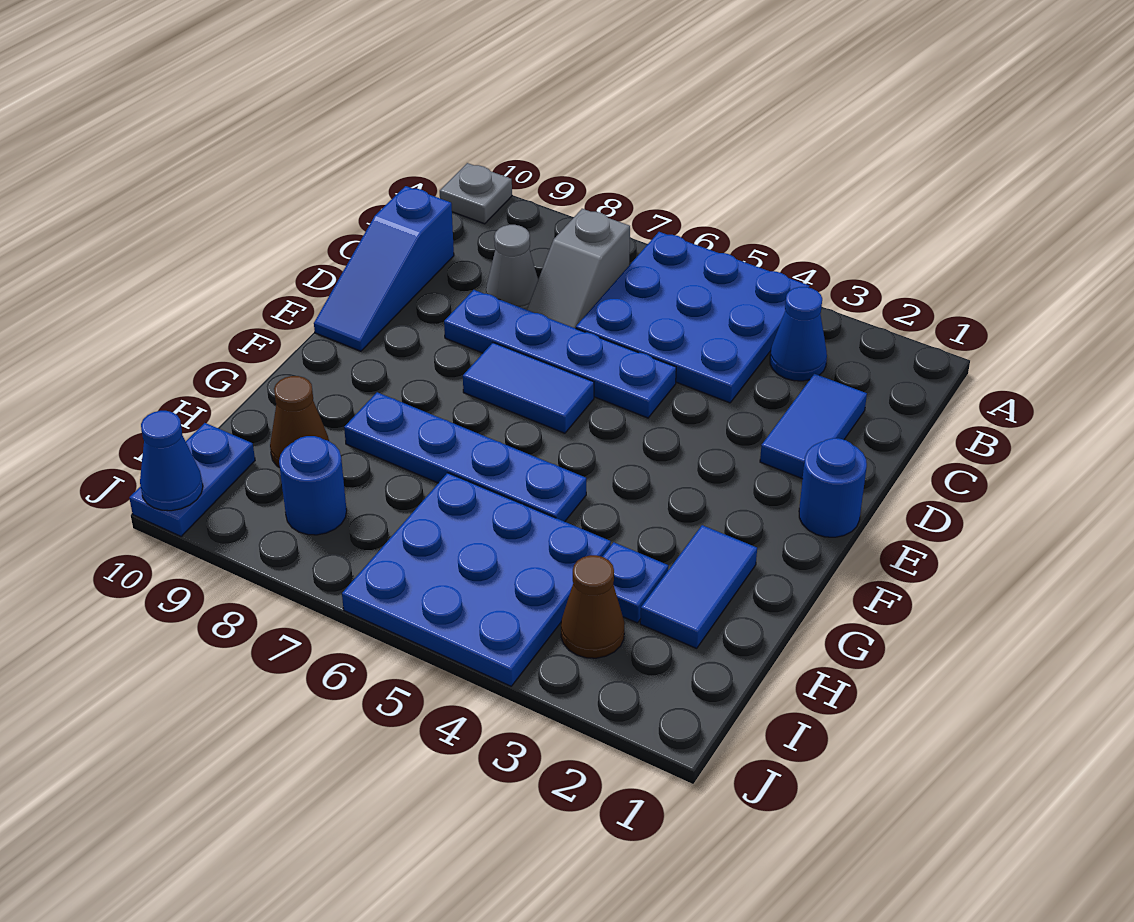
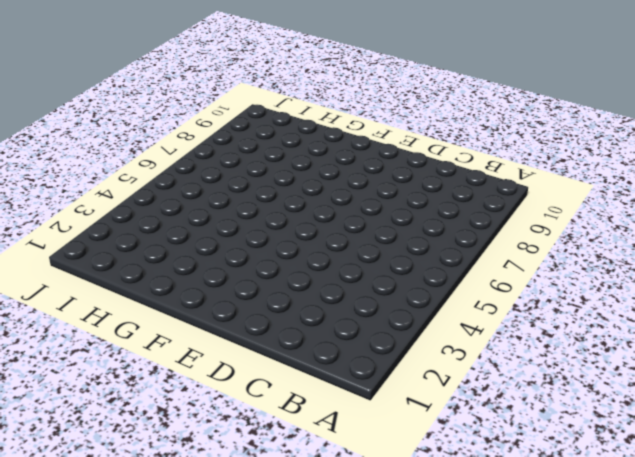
none -> blue 3x3 plate [576,232,809,403]
none -> grey 1x1 plate [440,163,512,224]
none -> blue 1x1 cone [770,287,827,381]

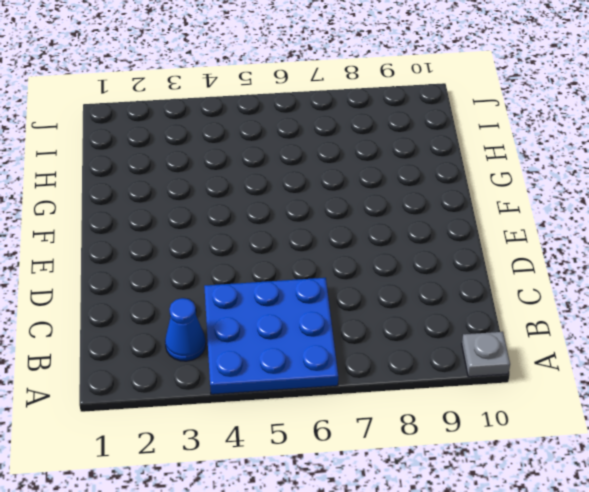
none -> grey 1x2 slope [527,209,630,328]
none -> blue 1x2 tile [760,374,867,479]
none -> grey 1x1 cone [486,225,538,310]

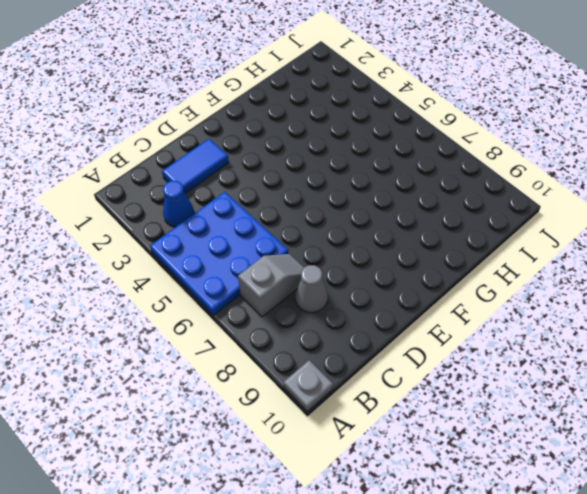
none -> blue 1x3 slope [314,186,454,351]
none -> blue 1x4 plate [444,290,676,418]
none -> blue 1x1 round brick [799,438,867,537]

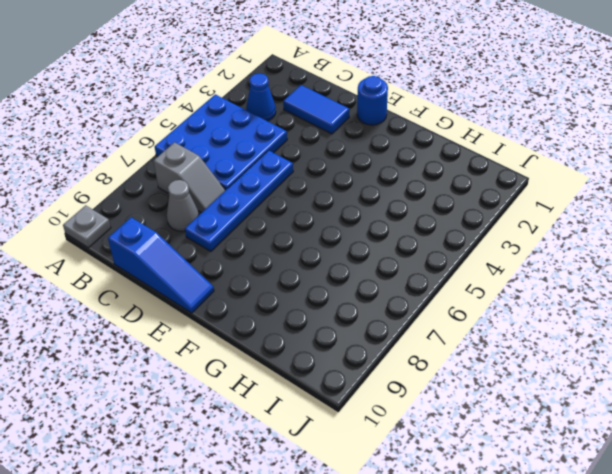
none -> blue 1x2 tile [463,343,594,433]
none -> blue 1x2 tile [640,525,757,648]
none -> blue 1x4 plate [344,392,586,522]

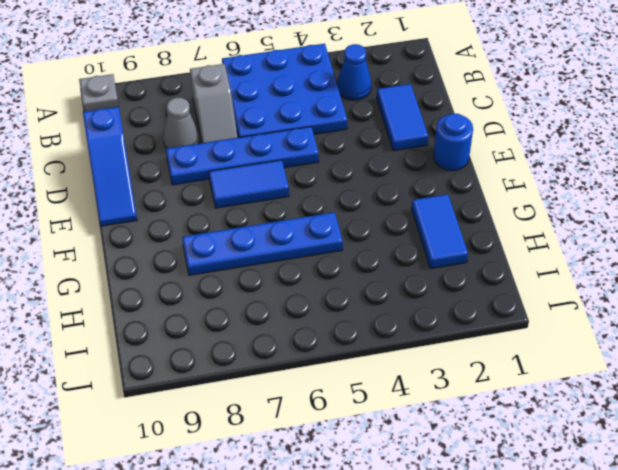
none -> blue 1x1 plate [602,542,668,623]
none -> blue 3x3 plate [342,473,611,686]
none -> brown 1x1 cone [270,376,329,468]

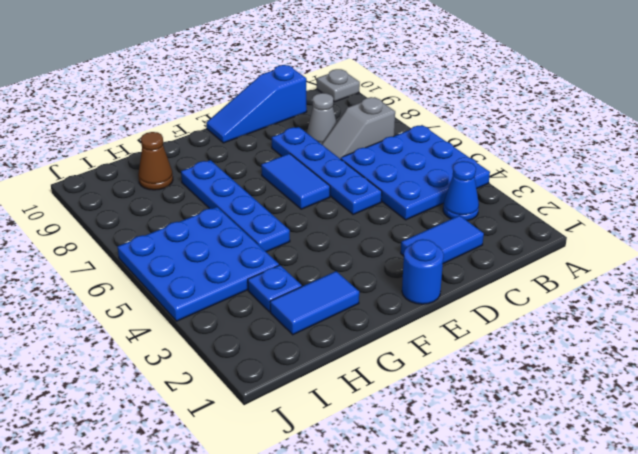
none -> brown 1x1 cone [561,555,625,658]
none -> blue 1x1 round brick [279,436,347,535]
none -> blue 1x2 plate [129,423,255,536]

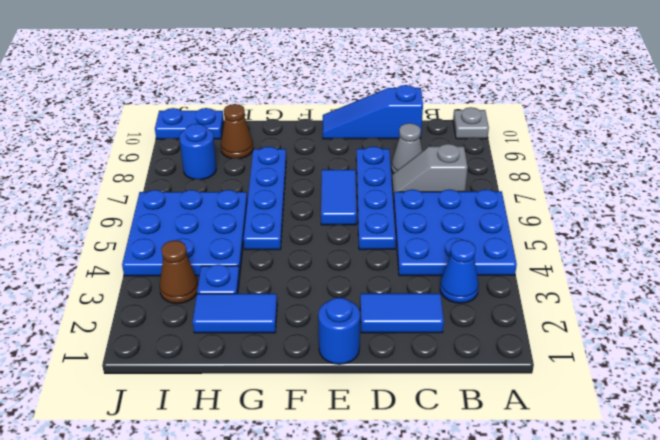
none -> blue 1x1 cone [140,411,203,511]

